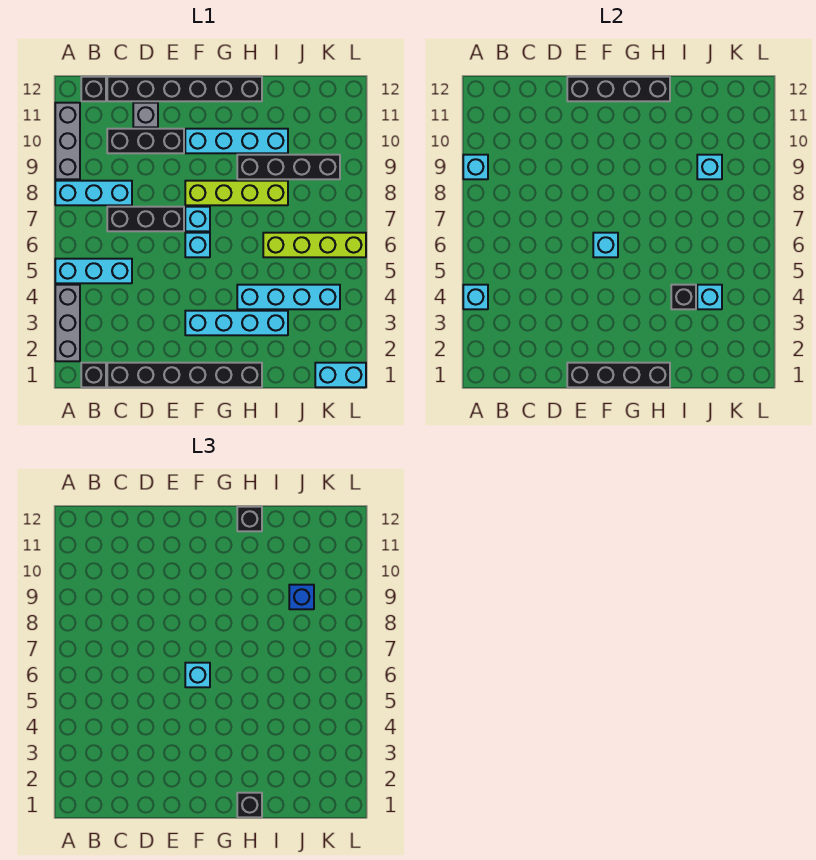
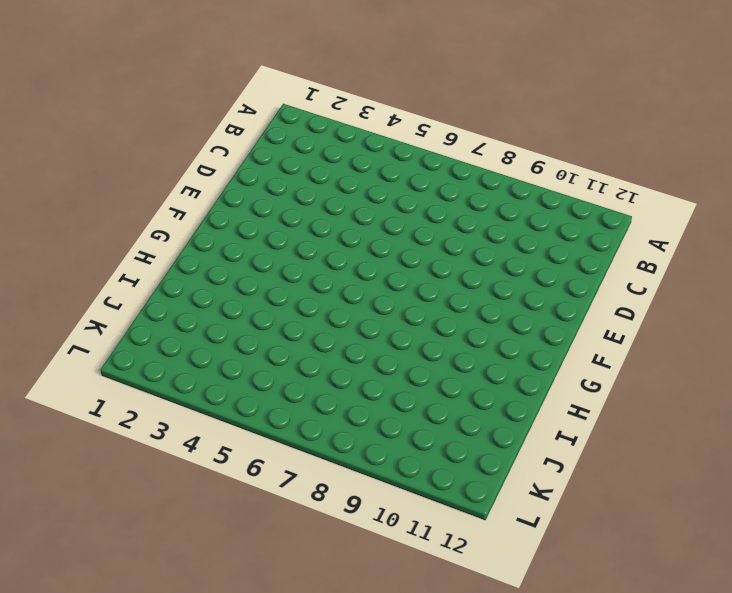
none -> grey 1x3 brick [55,285,80,361]
none -> cyan 1x3 brick [55,259,132,283]
none -> cyan 1x3 brick [55,181,132,205]
none -> grey 1x3 brick [55,103,80,179]

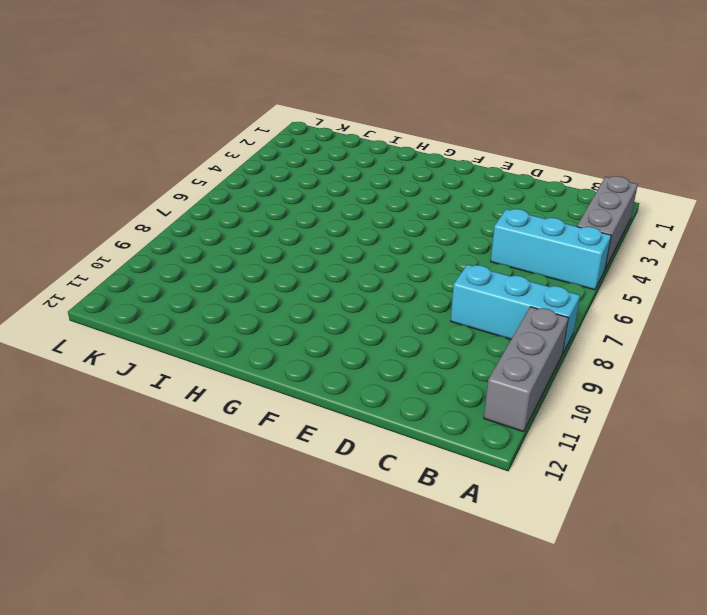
none -> black 1x1 brick [81,363,106,387]
none -> black 1x1 brick [81,77,106,101]
none -> black 1x6 brick [107,363,262,387]
none -> black 1x3 brick [107,207,184,231]

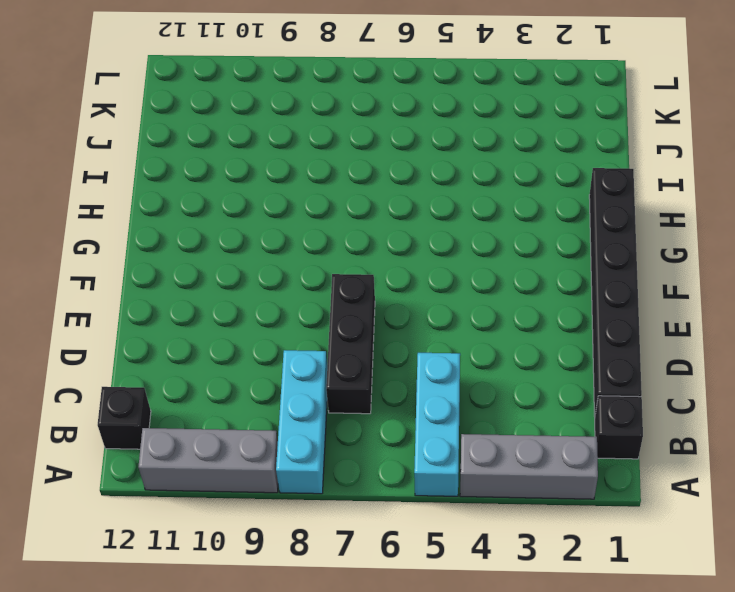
none -> black 1x3 brick [107,129,184,153]
none -> black 1x6 brick [107,77,262,101]
none -> grey 1x1 brick [133,103,158,127]
none -> cyan 1x4 brick [185,311,288,335]

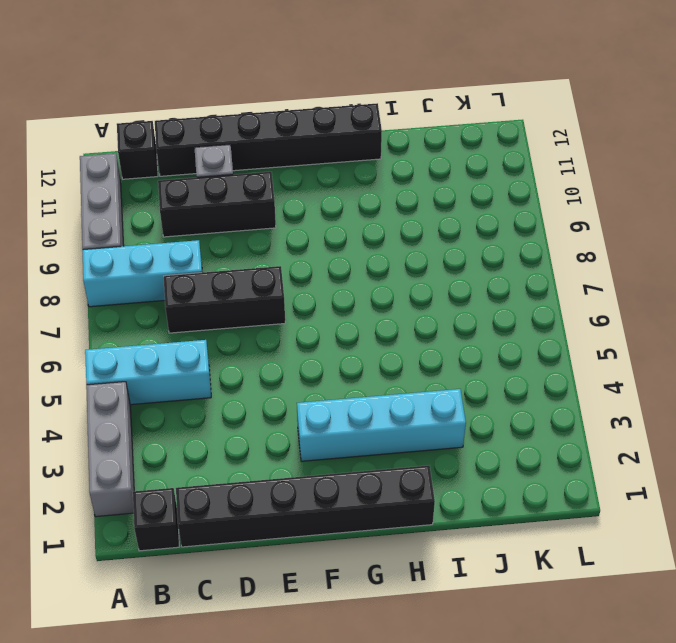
none -> cyan 1x1 brick [185,233,210,257]
none -> cyan 1x1 brick [185,207,210,231]
none -> lime 1x4 brick [185,181,288,205]
none -> cyan 1x4 brick [185,129,288,153]

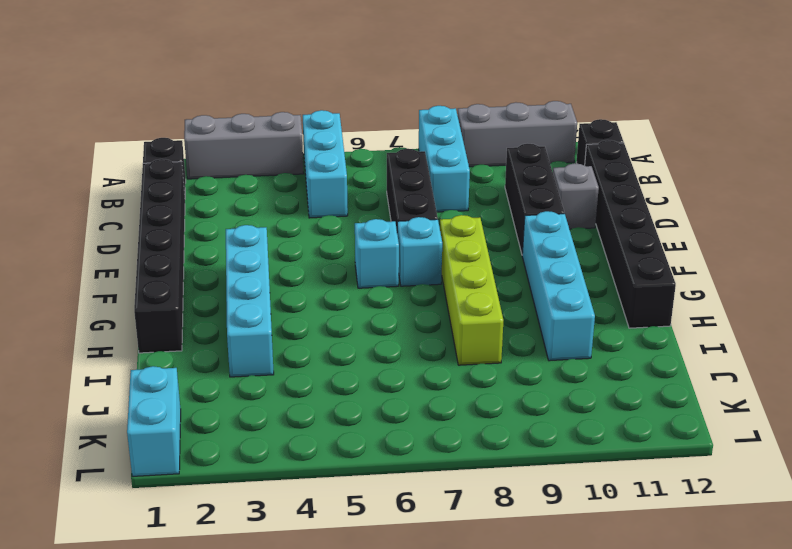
none -> cyan 1x4 brick [237,285,340,309]
none -> black 1x4 brick [237,155,340,179]
none -> lime 1x4 brick [263,233,366,257]
none -> cyan 1x1 brick [463,285,488,309]

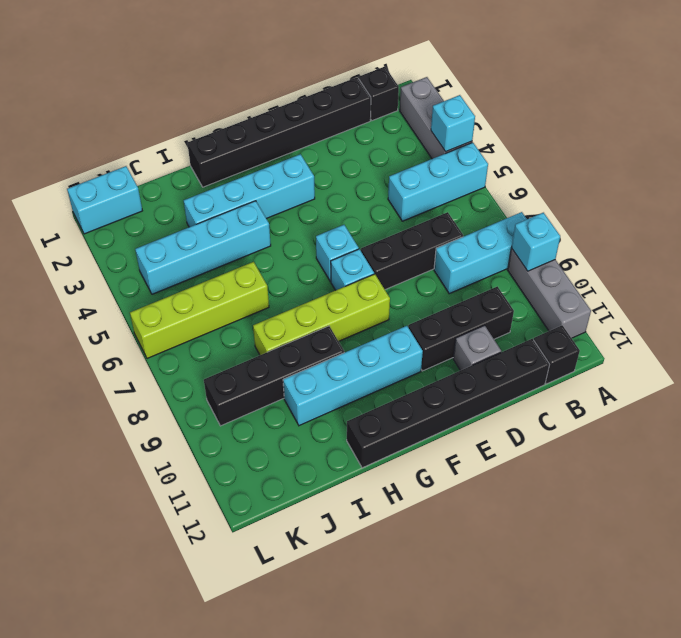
none -> black 1x4 brick [567,363,670,387]
none -> black 1x4 brick [567,77,670,101]
none -> cyan 1x1 brick [593,233,618,257]
none -> black 1x1 brick [671,285,696,309]

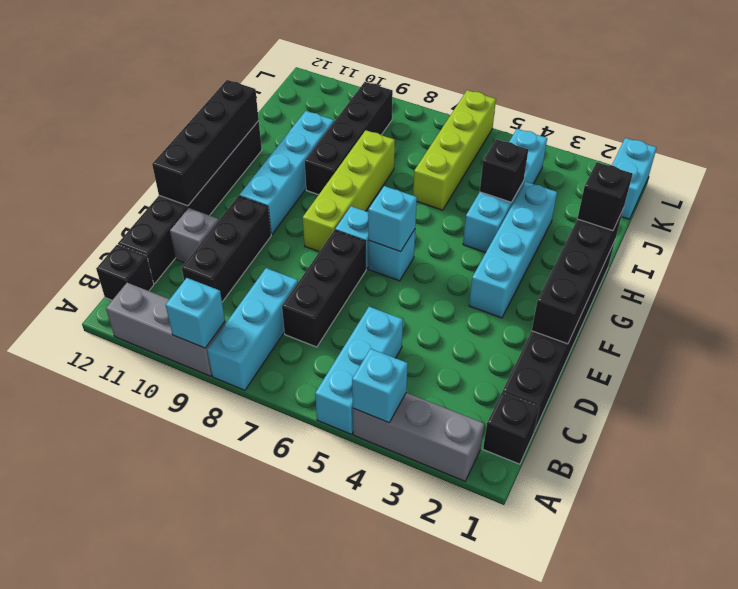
none -> cyan 1x1 brick [697,285,722,309]
none -> cyan 1x1 brick [697,155,722,179]
none -> cyan 1x1 brick [185,663,210,687]
none -> black 1x1 brick [237,507,262,531]

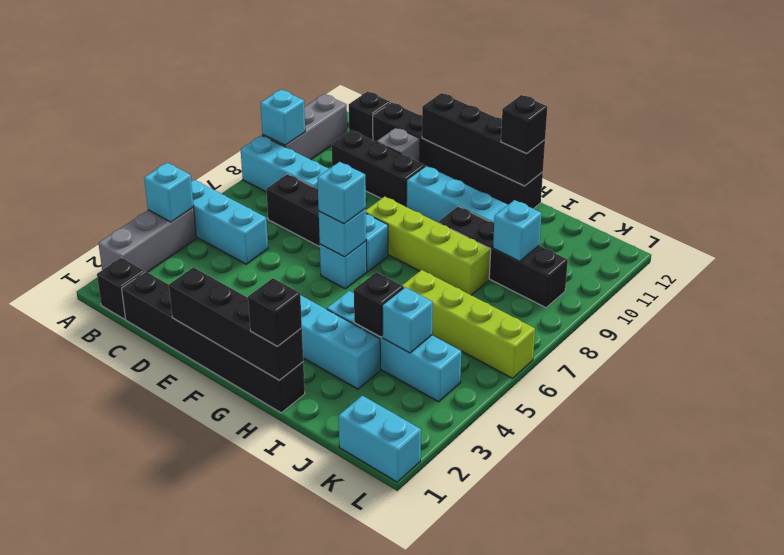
none -> blue 1x1 brick [289,585,314,609]

